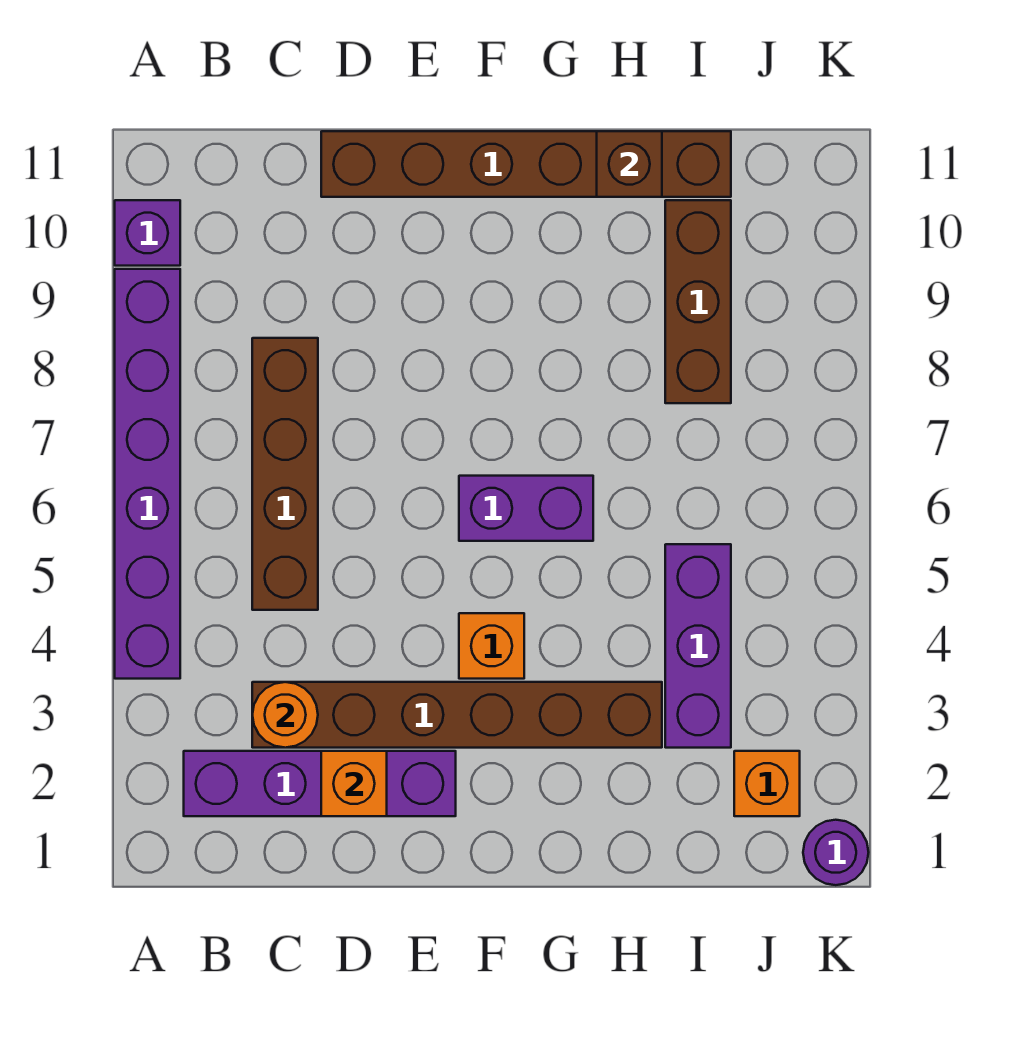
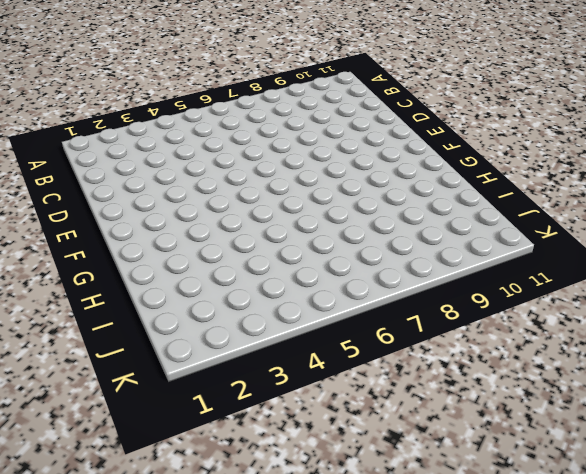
none -> purple 1x6 brick [115,269,180,679]
none -> purple 1x1 brick [115,200,180,266]
none -> purple 1x4 brick [184,751,456,816]

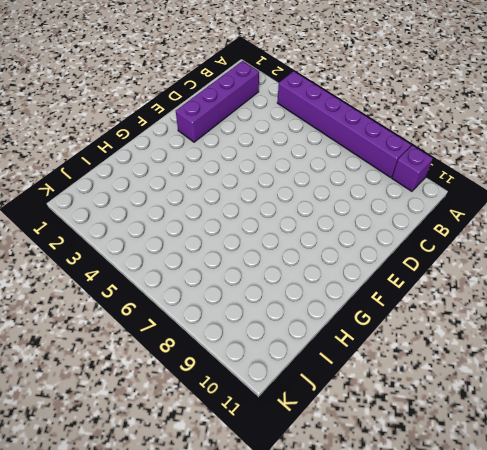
none -> brown 1x6 brick [252,682,662,748]
none -> brown 1x4 brick [252,338,318,610]
none -> brown 1x6 brick [321,131,731,197]

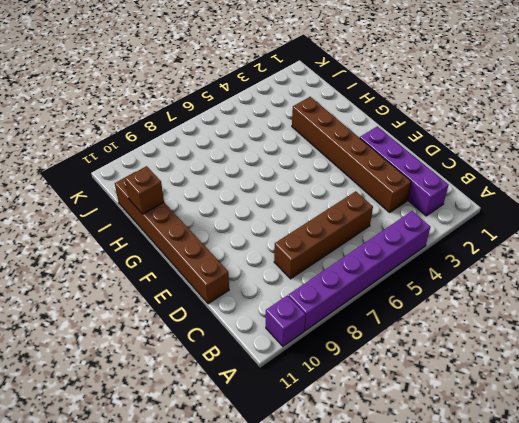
none -> orange 1x1 brick [459,613,524,679]
none -> purple 1x2 brick [459,476,593,541]
none -> purple 1x3 brick [665,544,731,748]

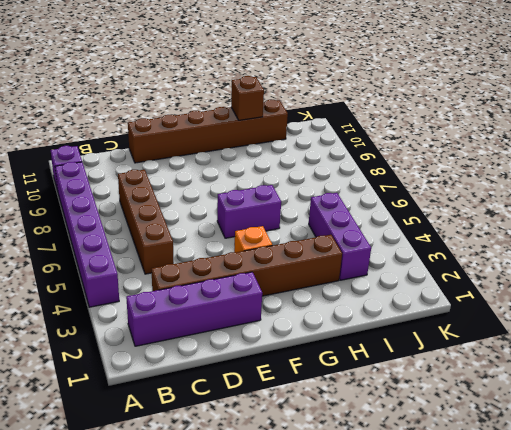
none -> brown 1x3 brick [665,200,731,403]
none -> orange 1x1 brick [734,751,800,816]
none -> purple 1x1 round brick [803,820,869,885]

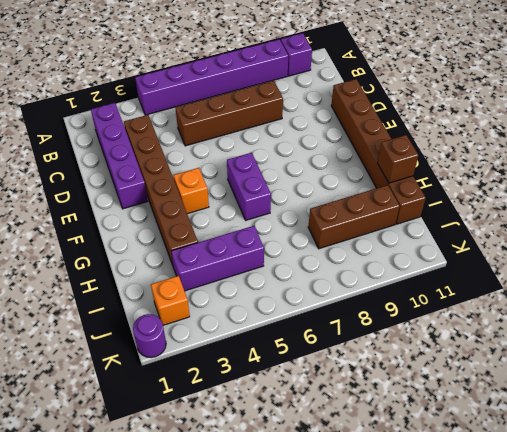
none -> orange 1x1 round brick [252,682,318,748]
none -> orange 1x1 brick [321,751,387,816]

